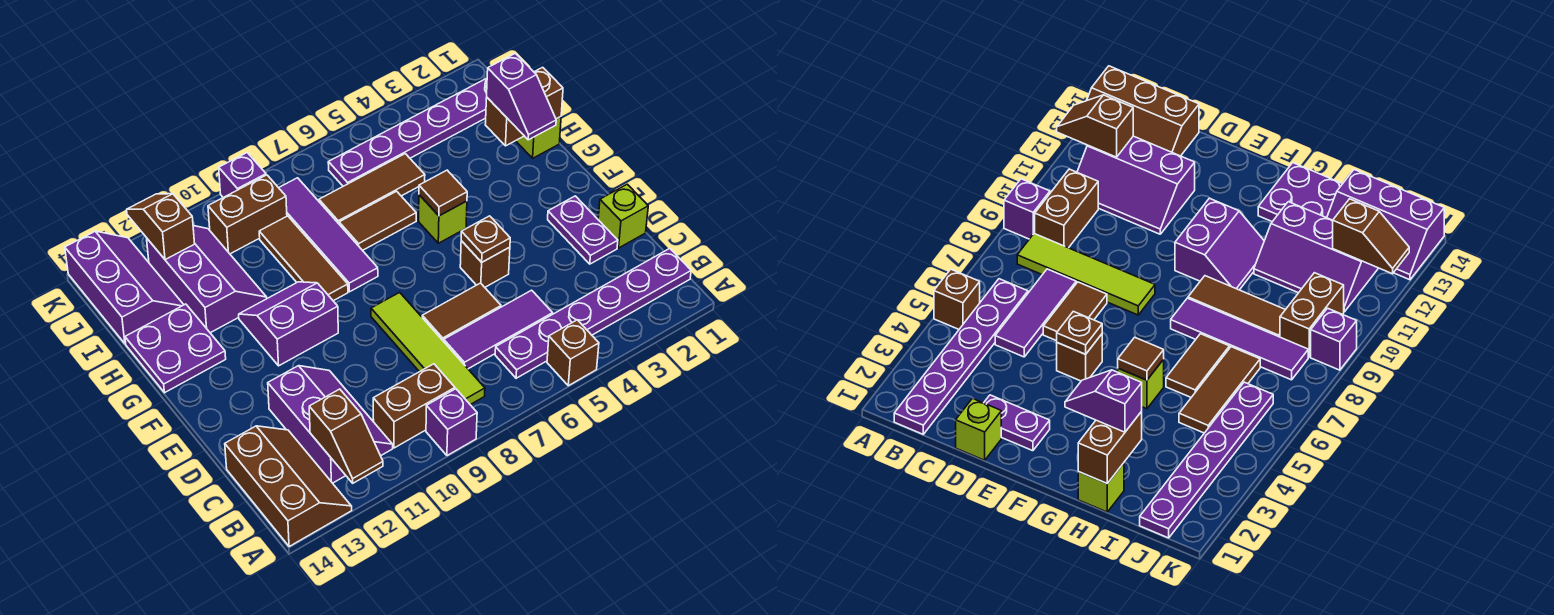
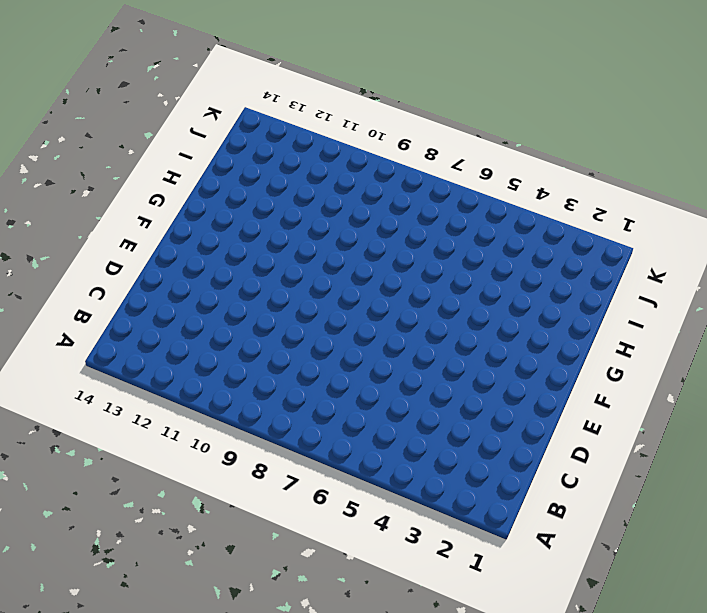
none -> brown 1x1 brick [547,320,599,386]
none -> purple 1x1 brick [426,389,477,456]
none -> brown 2x3 slope [225,426,352,547]
none -> purple 1x6 plate [495,248,691,378]

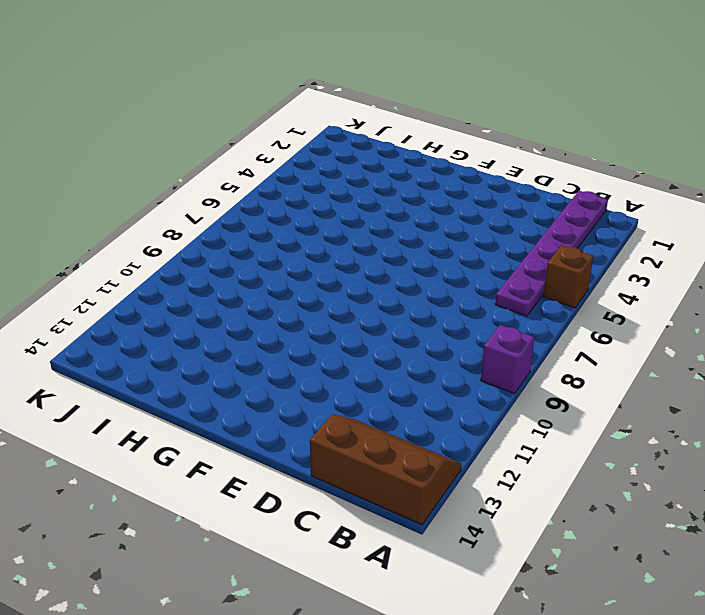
none -> lime 1x4 tile [371,292,485,405]
none -> brown 1x2 brick [373,364,455,448]
none -> purple 2x3 slope [268,366,393,483]
none -> purple 1x3 tile [444,290,553,369]

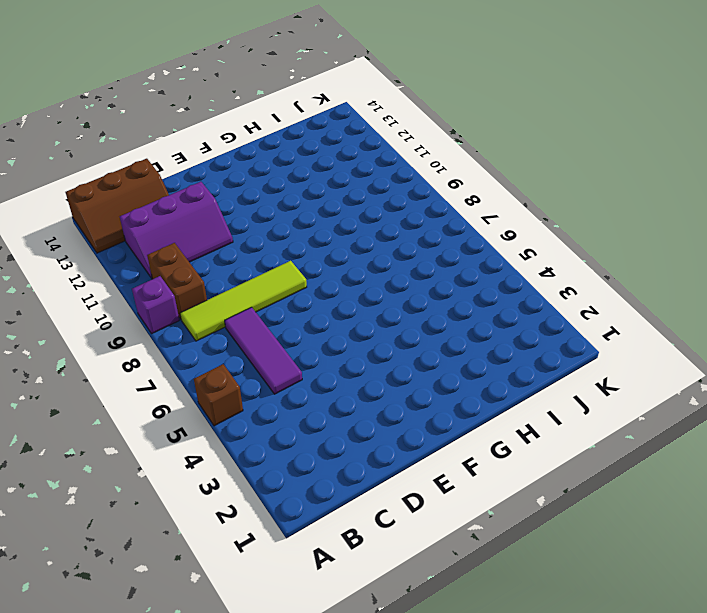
none -> purple 1x6 plate [495,248,691,378]
none -> lime 1x1 brick [598,184,648,248]
none -> purple 1x2 plate [548,196,618,264]
none -> brown 1x2 tile [422,283,501,341]

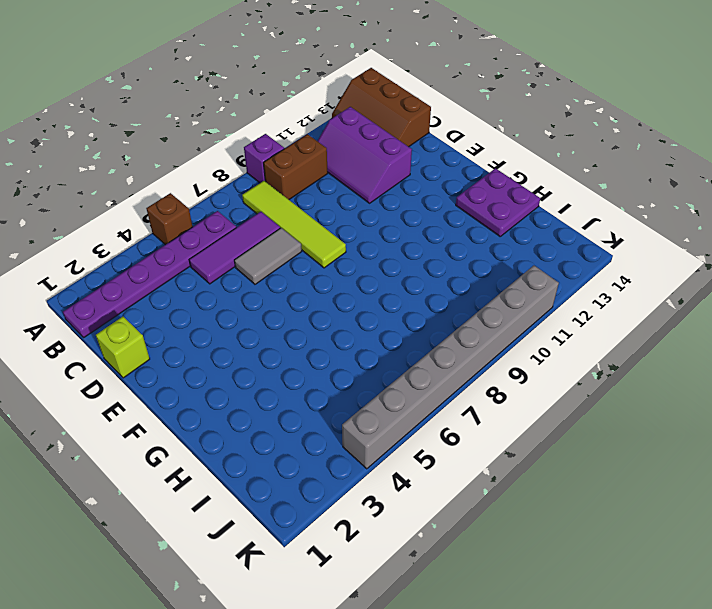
grey 1x2 tile [234,228,302,284] -> brown 1x2 tile [422,283,501,341]
grey 1x8 brick [342,266,559,469] -> purple 1x1 brick [219,153,266,198]
none -> purple 1x2 plate [548,196,618,264]
none -> brown 1x1 brick [460,241,510,287]
none -> purple 2x2 slope [239,282,338,366]
none -> lime 1x1 brick [419,195,467,243]

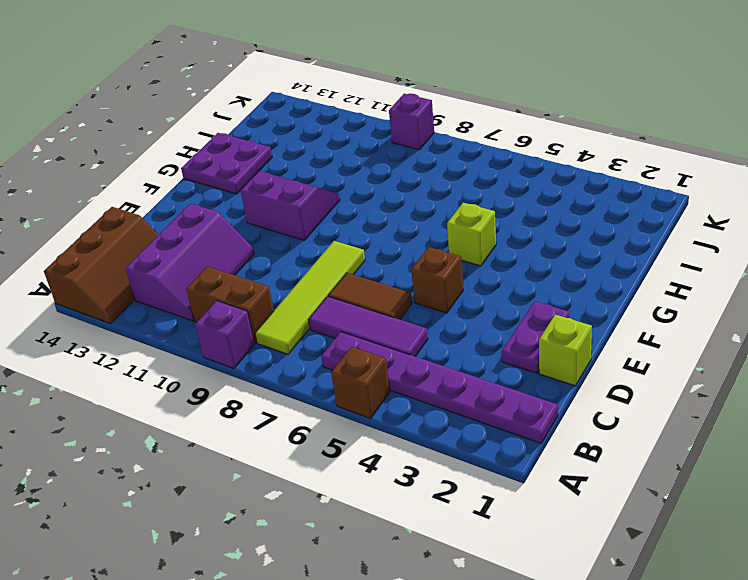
none -> purple 1x4 tile [279,178,378,292]
none -> brown 1x3 tile [259,216,348,301]
none -> lime 1x1 brick [516,117,561,158]
none -> brown 1x2 tile [339,191,416,250]

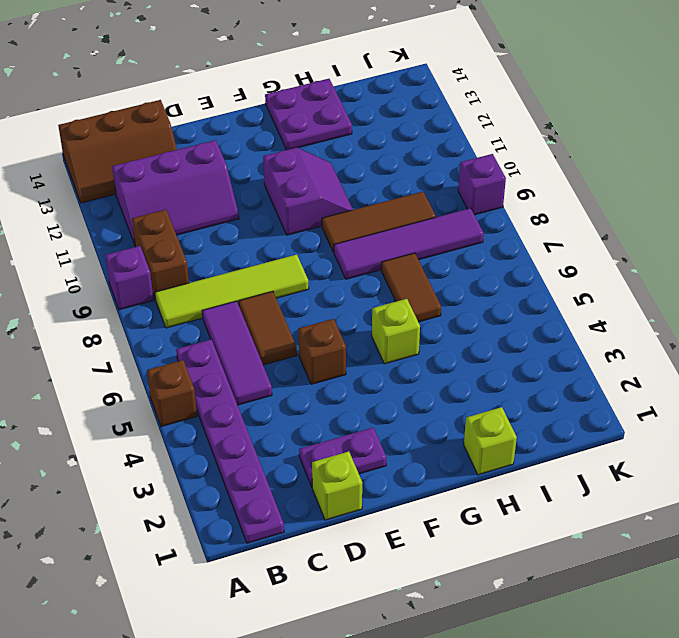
none -> purple 2x3 slope [147,226,267,333]
none -> brown 1x3 tile [319,154,425,224]
none -> purple 2x3 slope [65,231,184,344]
none -> purple 1x6 plate [328,78,487,186]

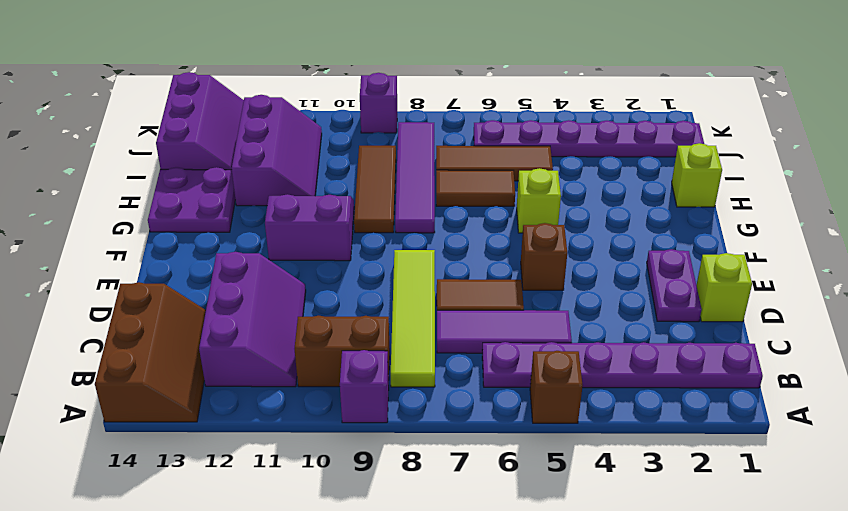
none -> brown 1x2 brick [208,175,287,254]
none -> brown 1x2 slope [309,389,383,483]
none -> brown 1x1 plate [461,216,510,262]
none -> brown 1x1 tile [419,170,467,216]

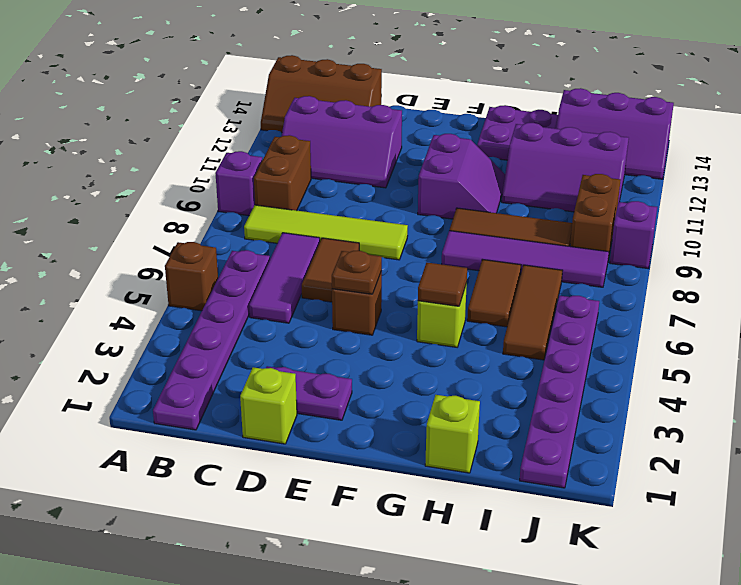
none -> brown 1x2 slope [309,389,383,483]
none -> brown 1x2 brick [485,67,563,146]
none -> brown 1x2 slope [127,194,195,260]
none -> purple 1x2 slope [487,53,556,140]

